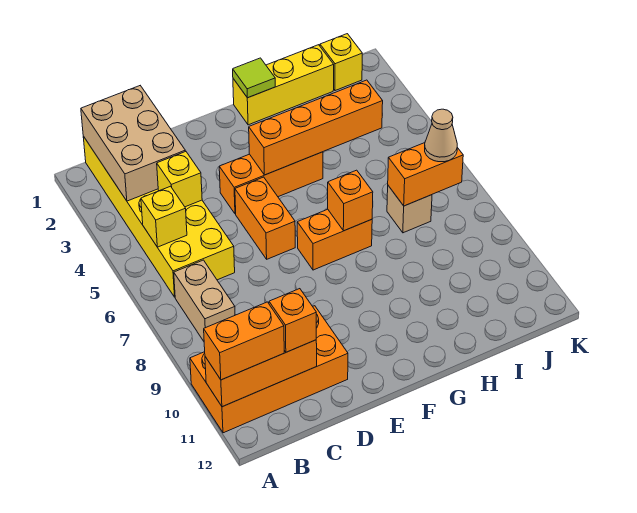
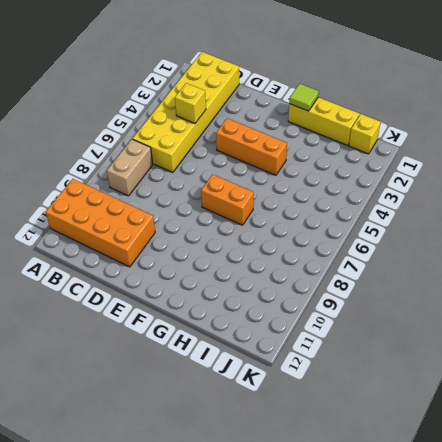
none -> orange 1x2 brick [235,177,295,259]
none -> tan 1x1 brick [387,186,432,233]
none -> orange 1x3 brick [205,340,317,407]

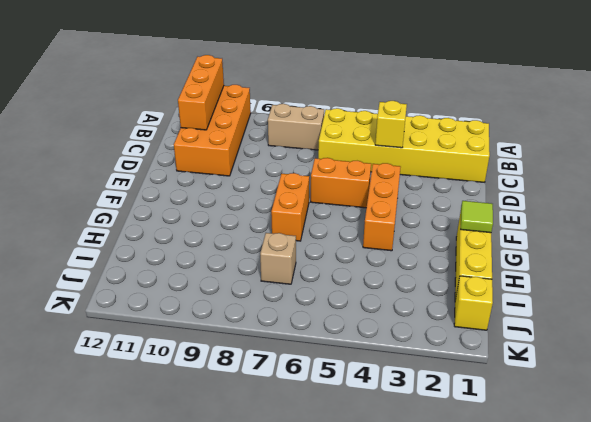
none -> tan 2x3 brick [81,86,185,201]
none -> yellow 1x1 brick [141,186,187,247]
none -> orange 1x4 brick [249,80,383,175]

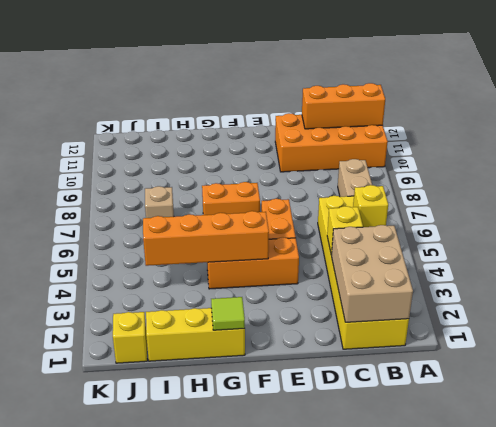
none -> orange 1x1 brick [328,170,373,231]
none -> orange 1x2 brick [388,143,463,206]
none -> orange 1x2 brick [204,302,284,380]

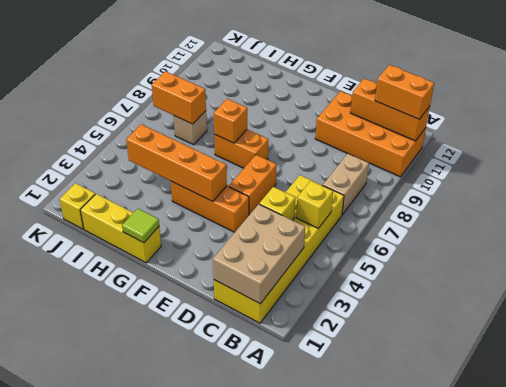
none -> orange 1x1 brick [269,289,316,352]
none -> tan 1x1 cone [425,109,457,162]

